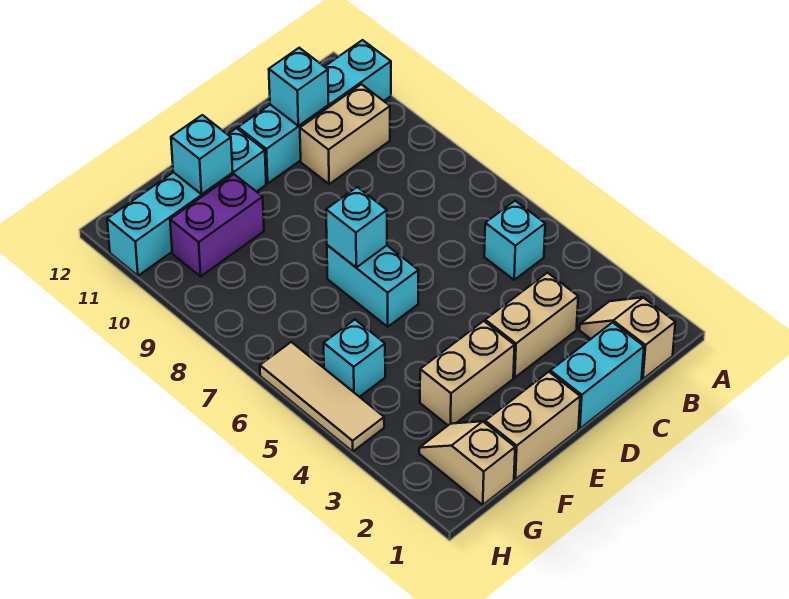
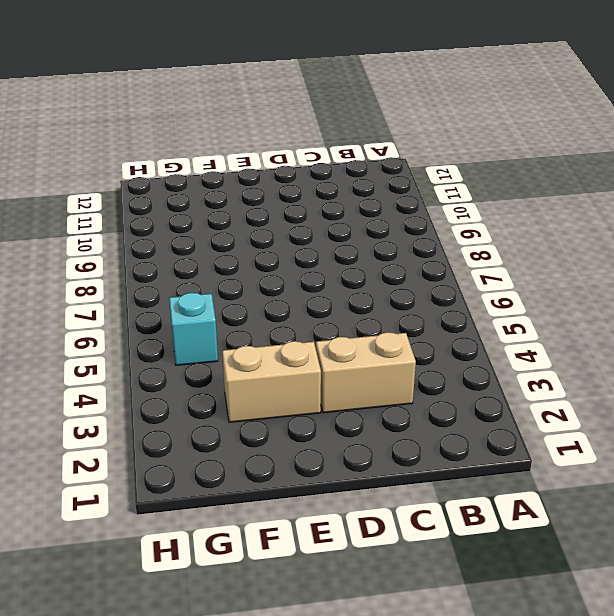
none -> cyan 1x4 brick [238,40,391,183]
none -> tan 1x2 slope [580,297,675,379]
none -> cyan 1x1 brick [484,201,545,280]

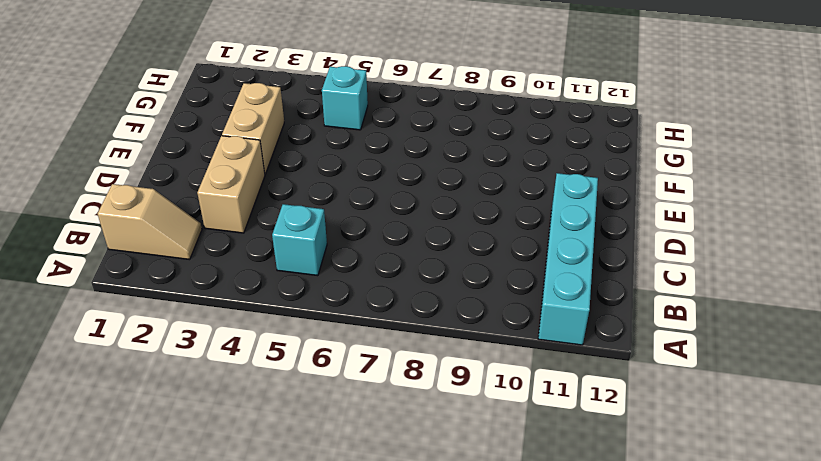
none -> tan 1x2 brick [300,84,390,184]
none -> cyan 1x2 brick [550,322,644,429]
none -> tan 1x2 brick [485,372,580,479]

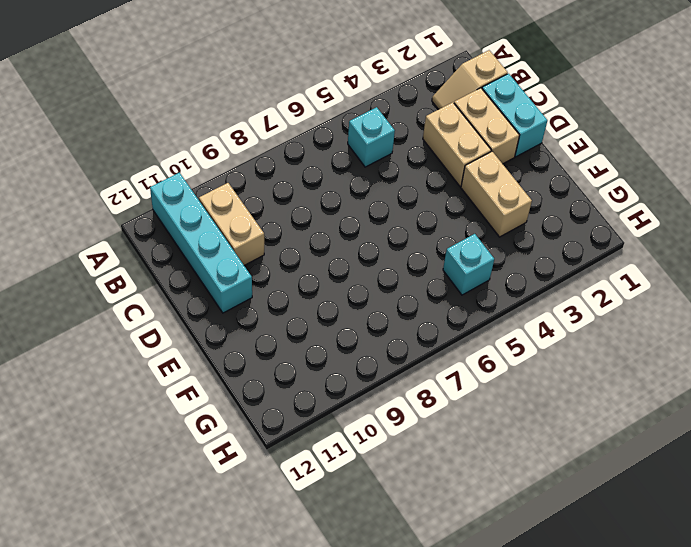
tan 1x2 brick [454,88,520,164] -> tan 1x2 brick moved to [485,372,580,479]
none -> cyan 1x2 brick [327,245,419,327]
none -> cyan 1x4 brick [107,128,266,276]
none -> purple 1x2 brick [170,174,264,276]

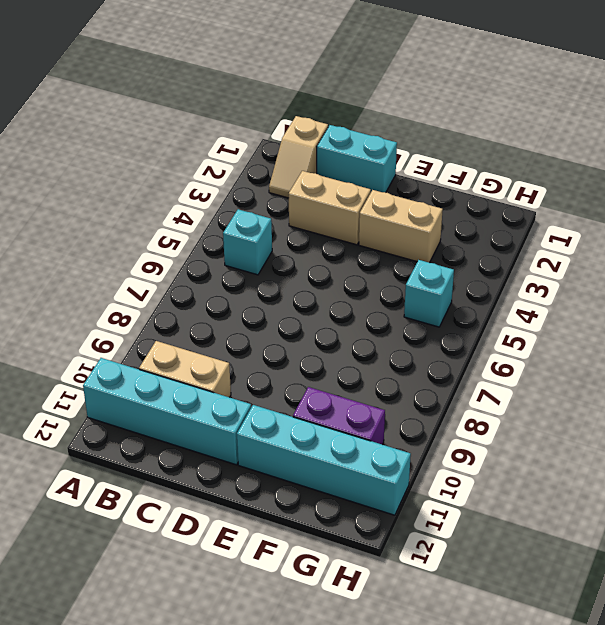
none -> tan 1x2 brick [485,372,580,479]
none -> cyan 1x2 brick [327,245,419,327]
none -> tan 1x2 slope [419,421,515,505]

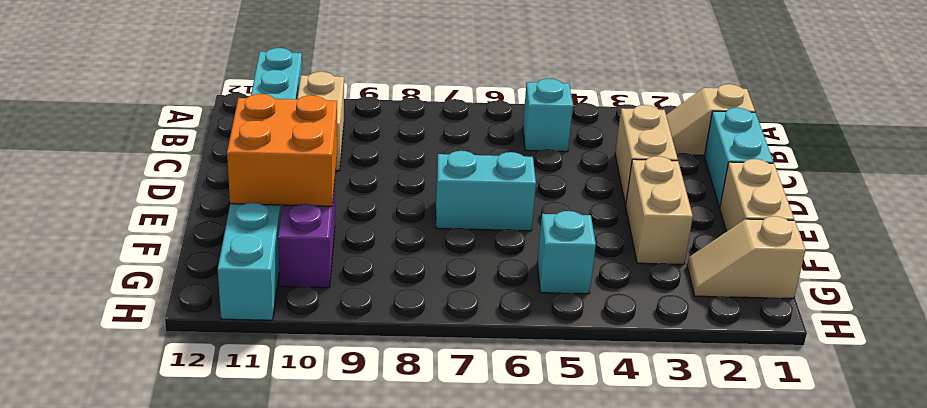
orange 2x2 brick [227,94,337,206] -> cyan 1x1 brick [171,115,233,194]
none -> tan 1x3 tile [260,342,384,451]
none -> cyan 1x1 brick [269,48,329,126]
none -> cyan 1x1 brick [326,187,387,267]

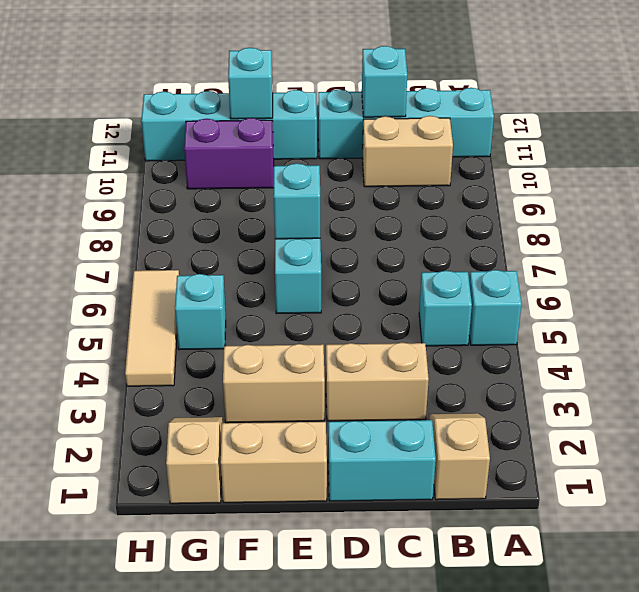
cyan 1x1 brick [469,270,522,345] -> none

